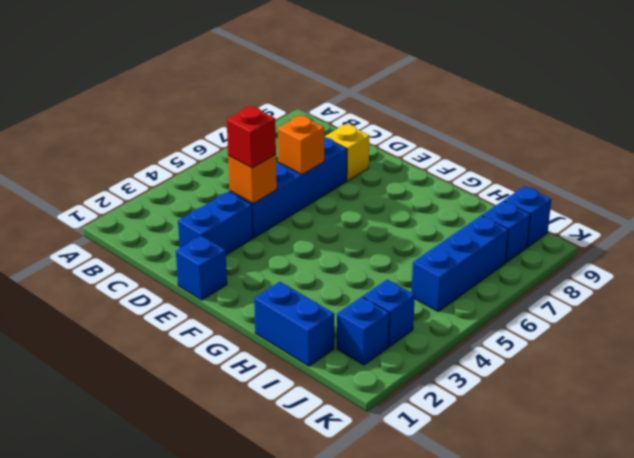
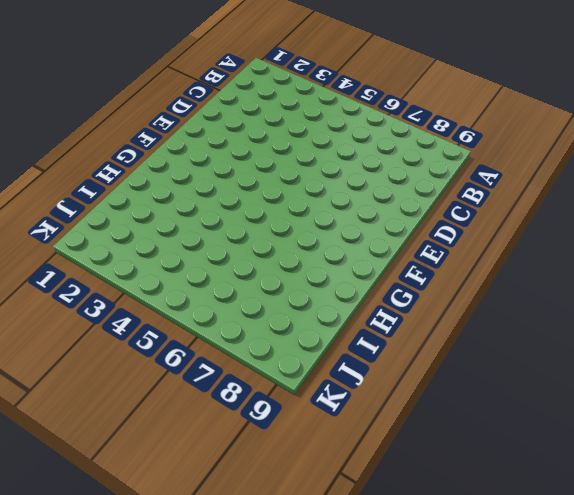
none -> blue 1x2 brick [178,192,253,255]
none -> blue 1x4 brick [230,138,347,238]
none -> yellow 1x1 brick [325,124,369,181]

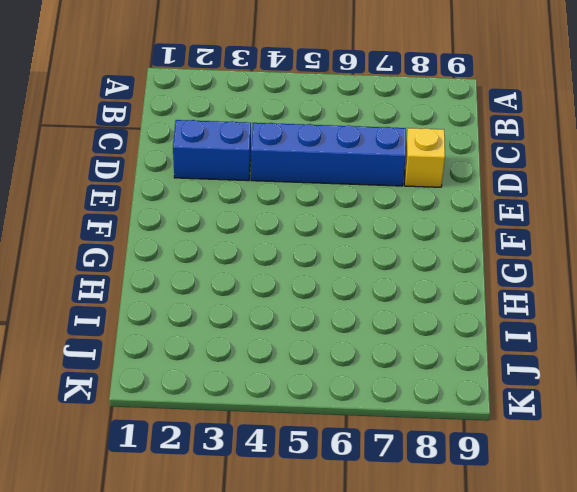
none -> blue 1x1 brick [176,236,227,300]
none -> blue 1x2 brick [254,282,334,366]
none -> blue 1x1 brick [337,297,390,365]

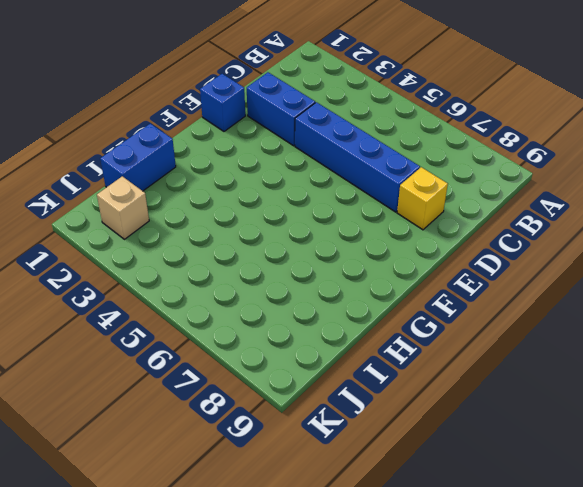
tan 1x1 brick [97,176,149,239] -> blue 1x1 brick [337,297,390,365]
none -> blue 1x1 brick [363,280,415,347]
none -> blue 1x3 brick [411,216,508,311]
none -> blue 1x1 brick [482,201,530,262]

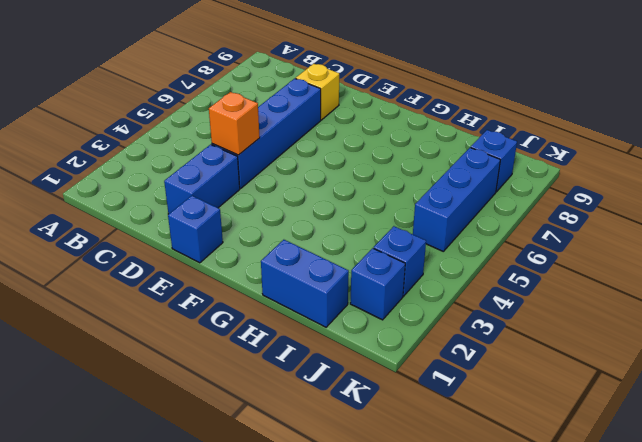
none -> blue 1x1 brick [504,186,551,247]
none -> orange 1x1 brick [278,116,325,175]
none -> red 1x1 brick [227,107,276,168]

